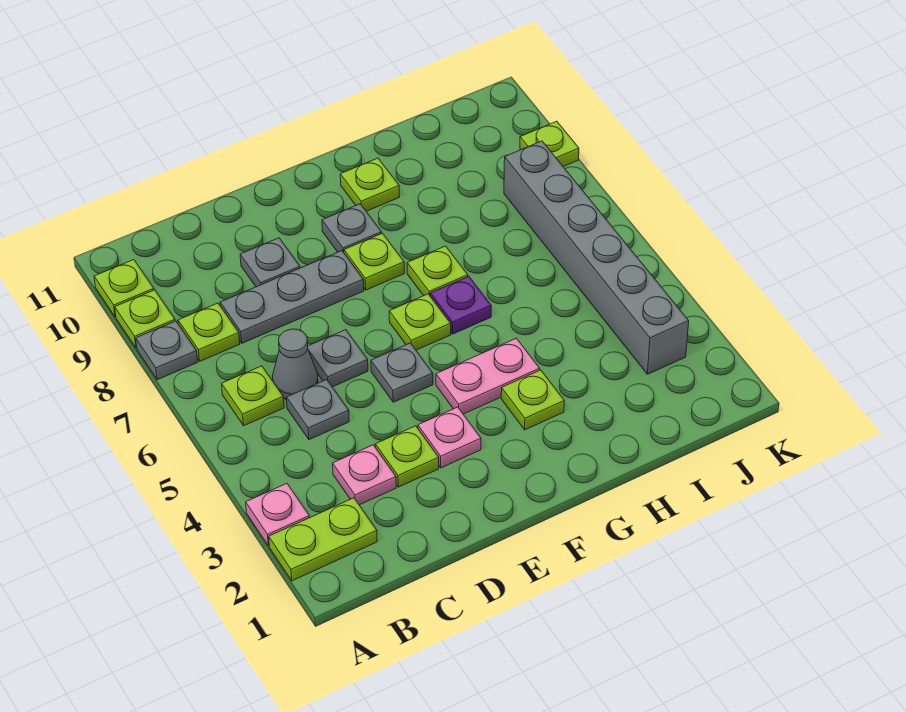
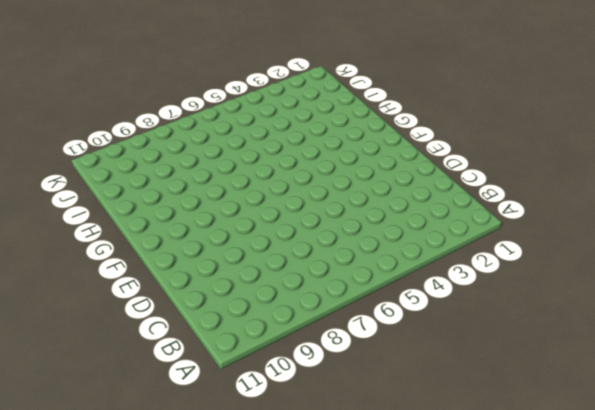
none -> lime 1x2 plate [269,498,377,581]
none -> pink 1x1 plate [246,484,309,546]
none -> grey 1x1 plate [136,321,198,380]

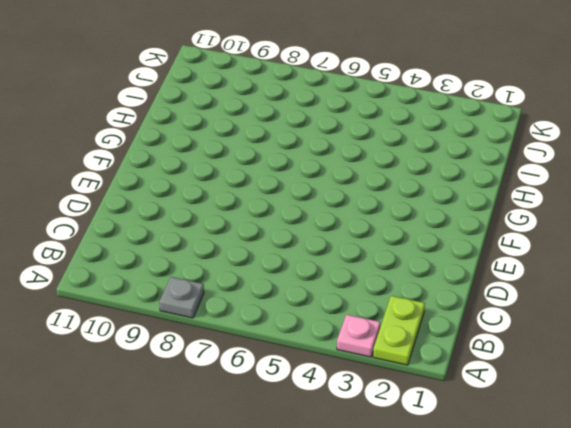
none -> lime 1x1 plate [115,290,175,348]
none -> lime 1x1 plate [94,260,154,317]
none -> lime 1x1 plate [222,366,284,426]

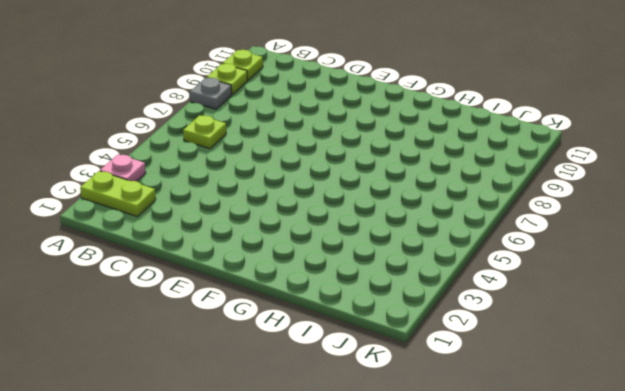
none -> lime 1x1 plate [178,303,240,361]
none -> pink 1x1 plate [333,445,396,505]
none -> grey 1x1 plate [287,380,349,440]

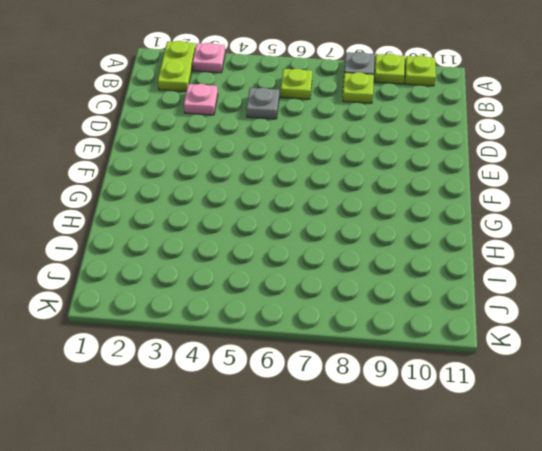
none -> grey 1x1 cone [273,329,318,399]
none -> grey 1x3 plate [220,251,364,343]
none -> lime 1x1 plate [375,426,439,487]

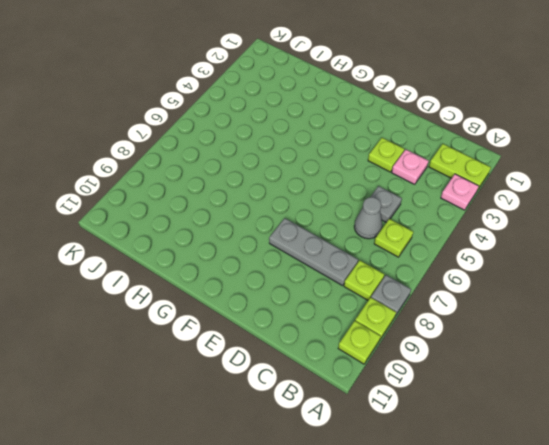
none -> grey 1x1 plate [308,330,368,387]
none -> grey 1x1 plate [240,238,300,287]
none -> pink 1x1 plate [418,407,481,468]

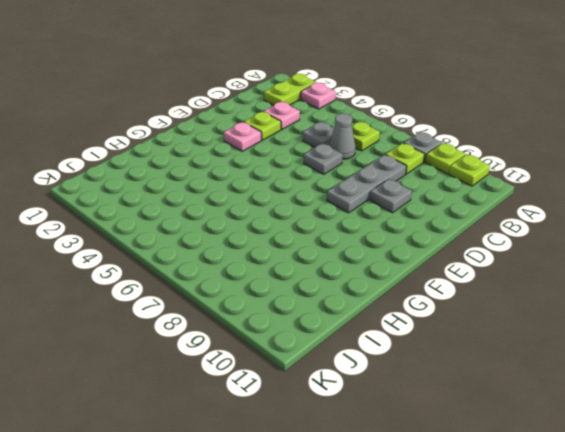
none -> grey 1x1 plate [371,343,433,402]
none -> pink 1x2 plate [436,338,540,414]
none -> lime 1x1 plate [389,294,451,350]

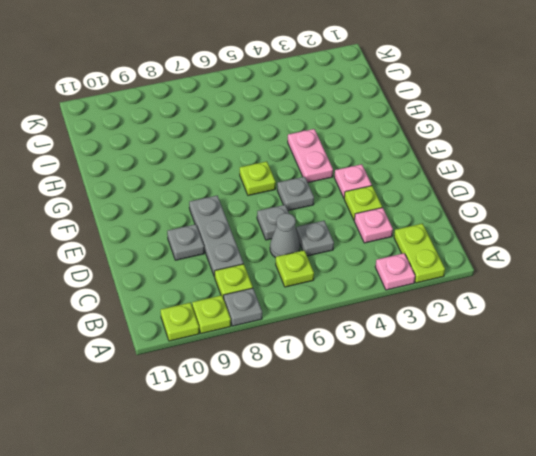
none -> lime 1x1 plate [344,233,404,290]
none -> grey 1x1 plate [322,204,382,252]
none -> lime 1x1 plate [501,370,564,430]

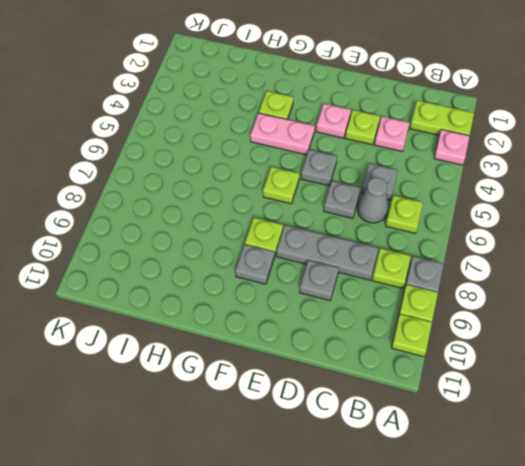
none -> purple 1x1 plate [430,276,491,334]
none -> lime 1x1 plate [407,246,468,296]
none -> lime 1x1 plate [340,158,399,211]

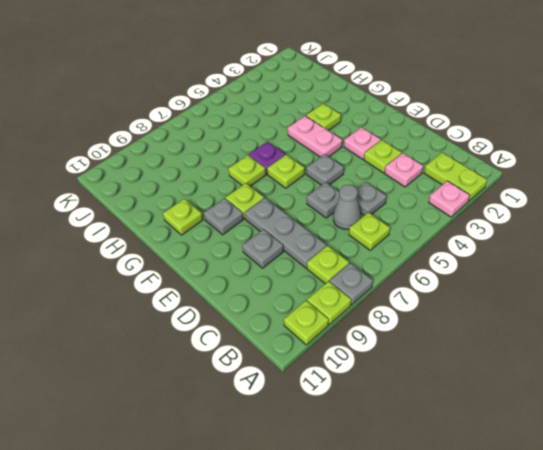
none -> grey 1x6 brick [504,141,689,374]
none -> lime 1x1 plate [520,121,579,167]

